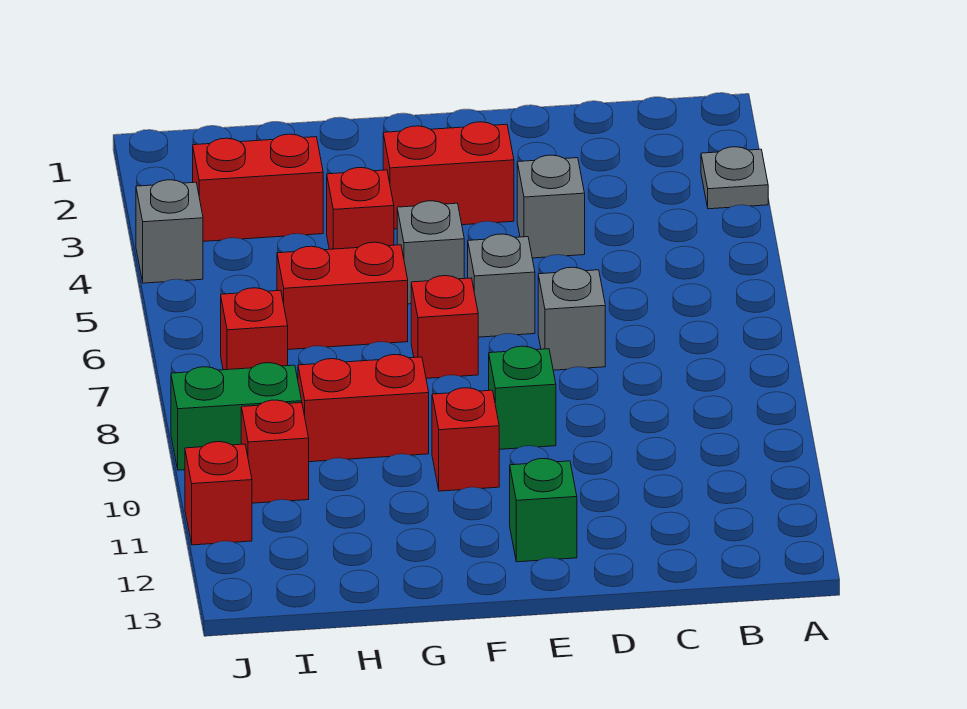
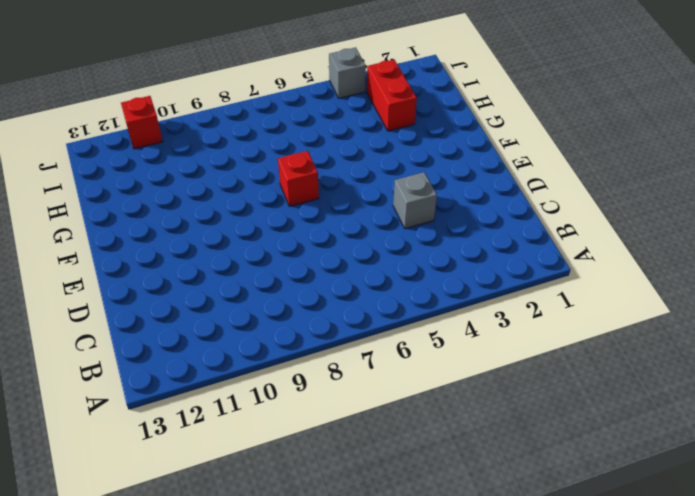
none -> grey 1x1 plate [701,147,768,209]
none -> grey 1x1 brick [538,267,605,370]
none -> red 1x2 brick [383,122,514,229]

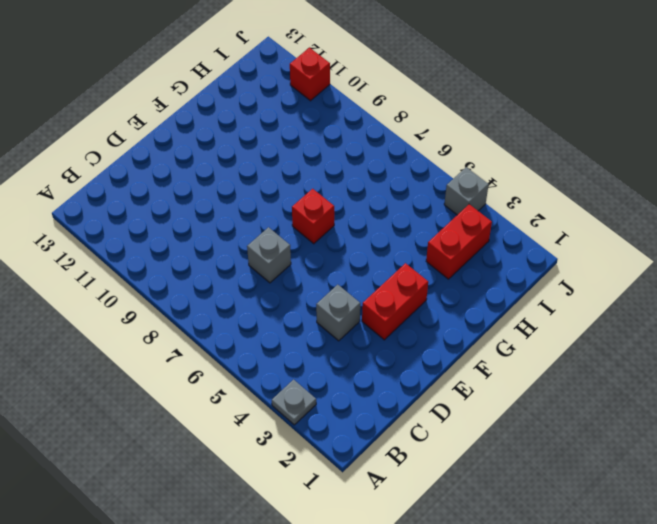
none -> grey 1x1 brick [468,234,535,337]
none -> green 1x1 brick [489,346,556,449]
none -> green 1x1 brick [510,459,577,562]

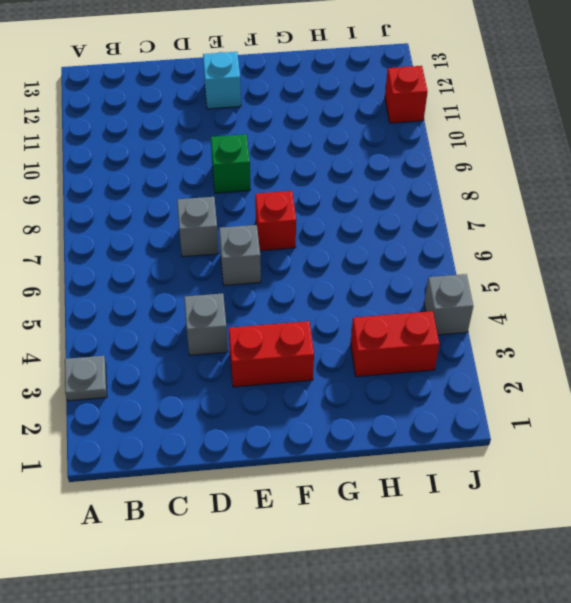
cyan 1x1 brick [203,52,241,109] -> green 1x1 brick [510,459,577,562]
none -> grey 1x1 brick [397,201,464,304]
none -> red 1x1 brick [432,388,499,491]
none -> red 1x1 brick [327,168,394,249]

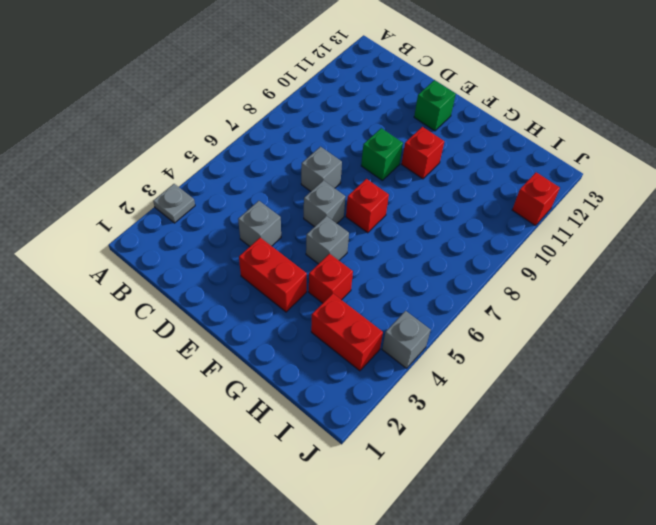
none -> red 1x2 brick [277,242,408,350]
none -> red 1x2 brick [298,355,429,462]
none -> red 1x1 brick [221,288,288,370]

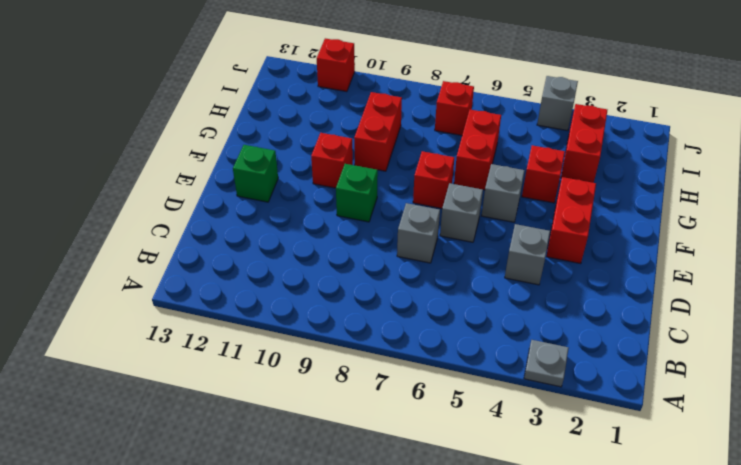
none -> green 1x2 brick [171,363,302,470]
none -> red 1x1 brick [241,400,309,503]

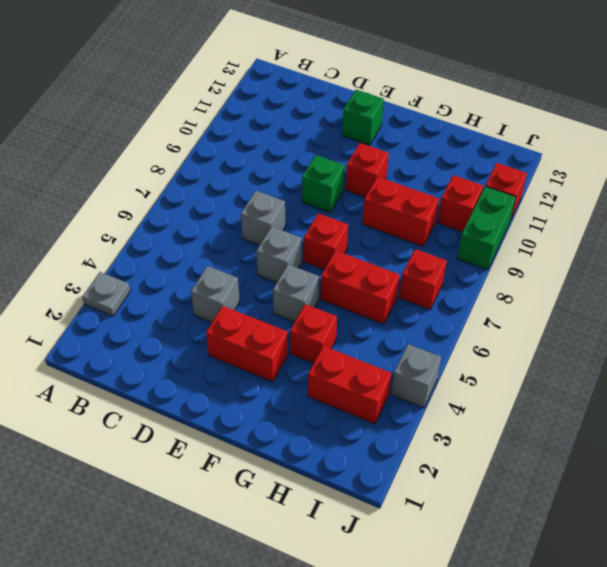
green 1x2 brick [457,186,516,270] -> green 1x2 brick turned to [171,363,302,470]

